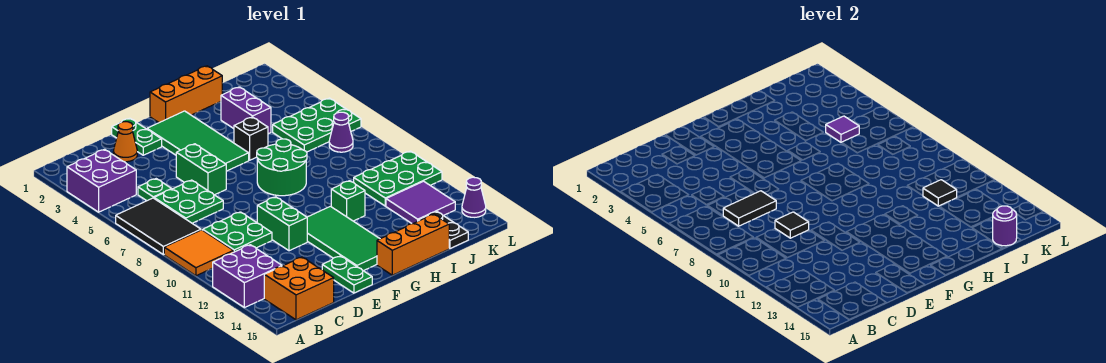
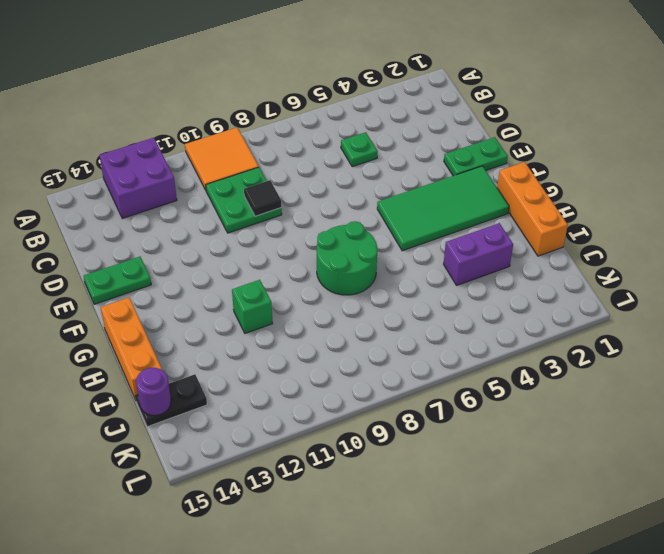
none -> purple 2x2 brick [67,149,136,212]
none -> black 2x3 tile [116,198,201,255]
none -> orange 2x2 brick [264,257,334,320]
none -> green 2x2 plate [154,180,223,223]

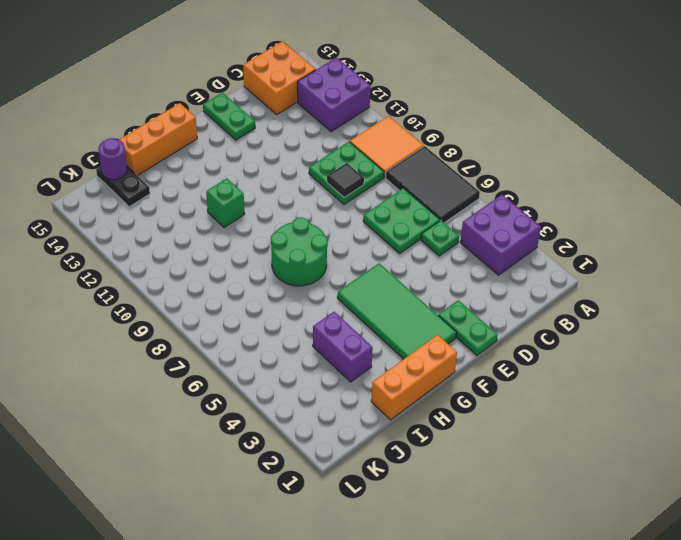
none -> orange 1x1 cone [113,122,137,162]
none -> green 1x2 brick [176,144,226,195]
none -> green 1x2 brick [257,197,307,251]
none -> green 2x4 tile [307,206,380,271]

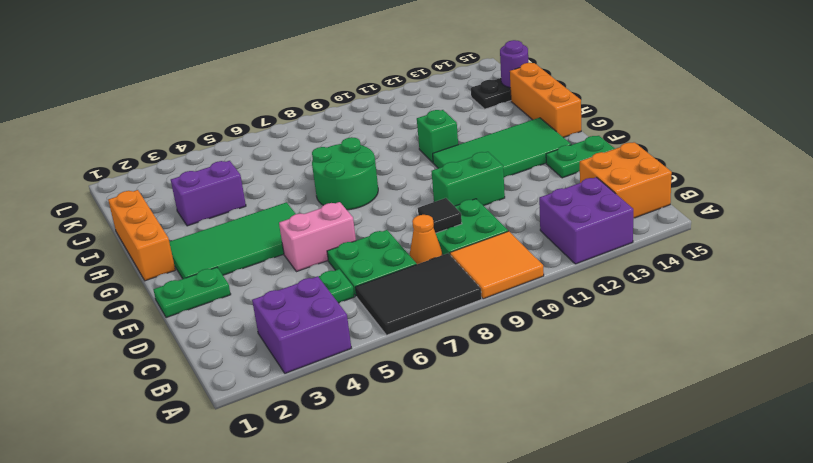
orange 1x1 cone [410,215,442,264] -> orange 1x1 cone moved to [113,122,137,162]
pink 1x2 brick [279,202,356,272] -> green 1x2 brick [176,144,226,195]
none -> black 1x1 brick [234,117,268,160]
none -> green 2x3 plate [273,98,361,152]
none -> green 2x3 plate [354,151,442,206]
none -> purple 2x2 tile [386,181,455,224]

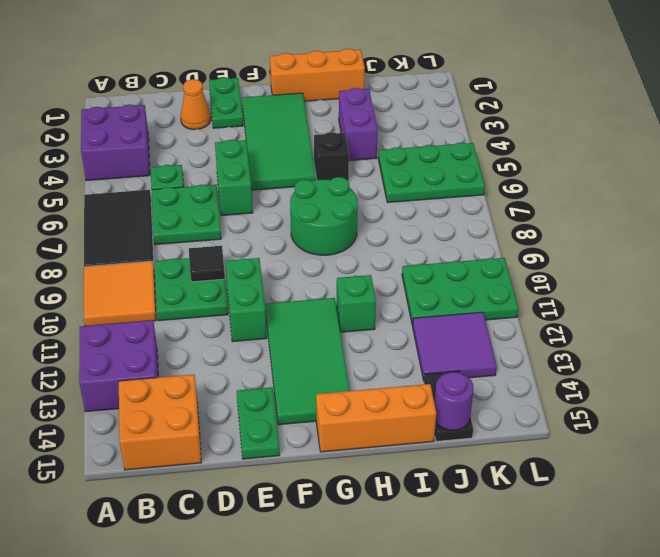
none -> purple 1x1 cone [329,112,353,152]
none -> purple 1x1 cone [462,177,486,217]
none -> black 1x2 tile [723,191,776,226]
none -> purple 1x1 tile [826,116,859,143]

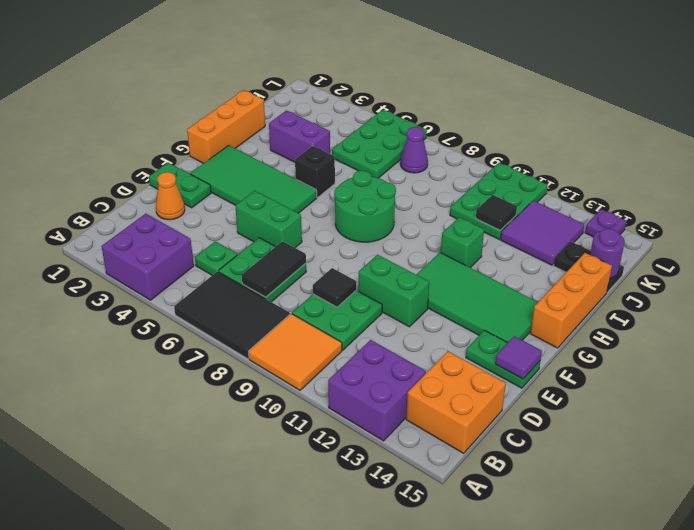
purple 1x1 tile [495,336,542,379] -> purple 1x1 tile moved to [826,116,859,143]
purple 1x1 plate [585,209,627,237] -> purple 1x1 cone [462,177,486,217]

